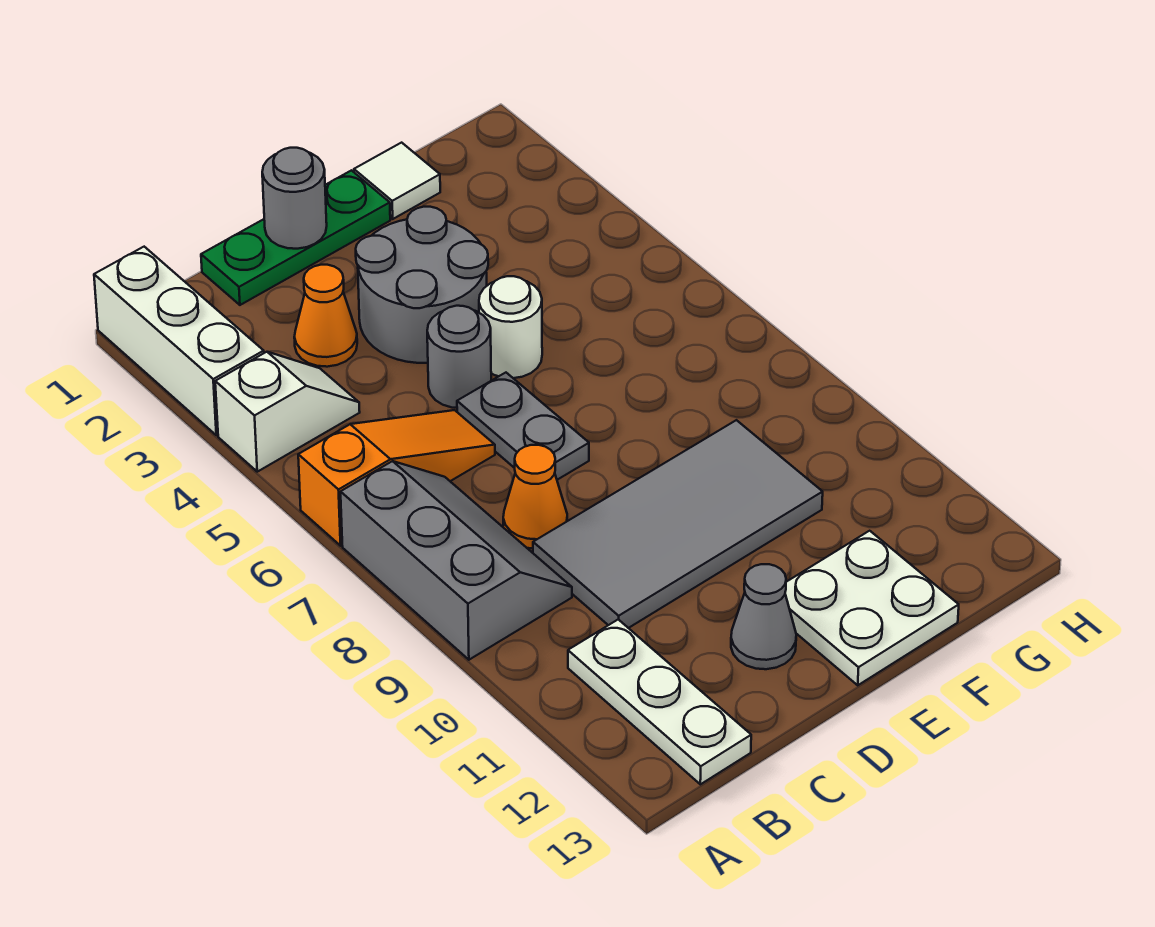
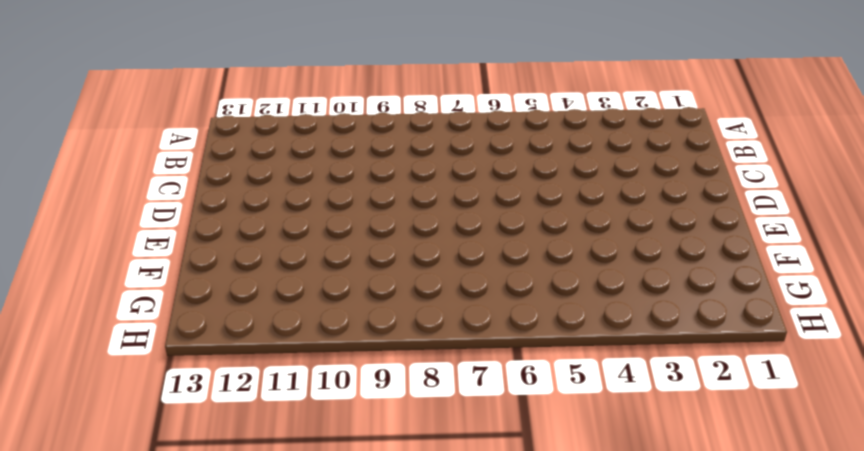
none -> white 1x3 brick [94,247,264,435]
none -> white 1x2 slope [215,352,360,472]
none -> orange 1x3 slope [298,410,495,546]

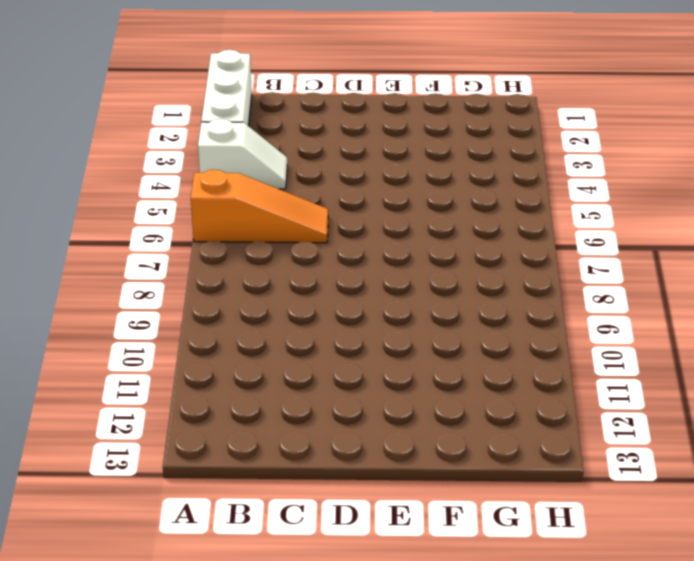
none -> grey 2x3 slope [341,461,572,660]
none -> white 1x3 plate [568,619,751,784]
none -> green 1x3 plate [201,170,390,305]

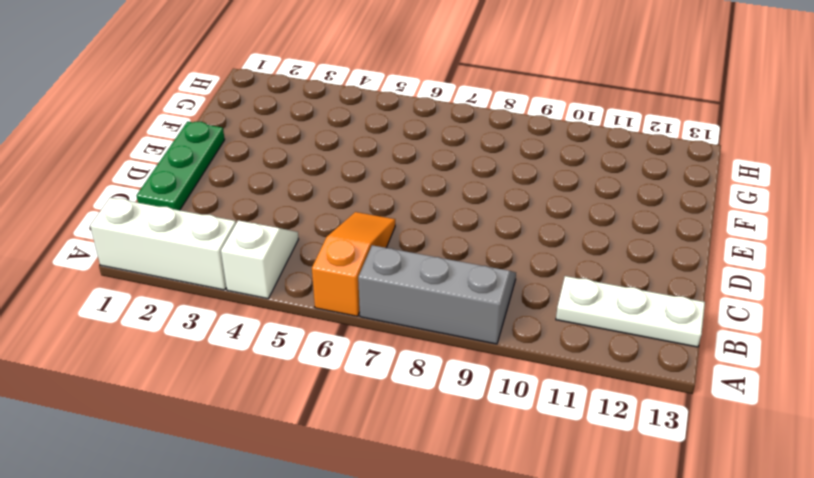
none -> orange 1x1 cone [294,265,357,367]
none -> orange 1x1 cone [503,445,567,548]
none -> grey 2x4 tile [533,420,823,628]

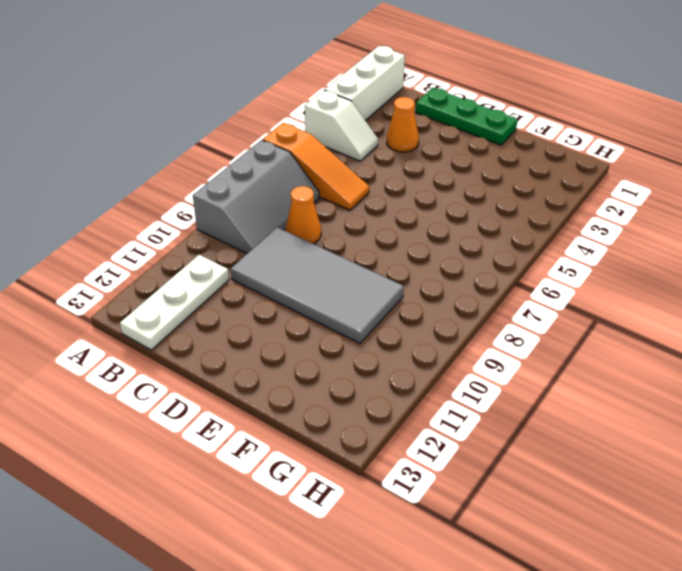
none -> grey 2x2 round brick [356,207,488,363]
none -> grey 1x1 round brick [427,306,491,408]
none -> grey 1x2 plate [457,373,589,480]

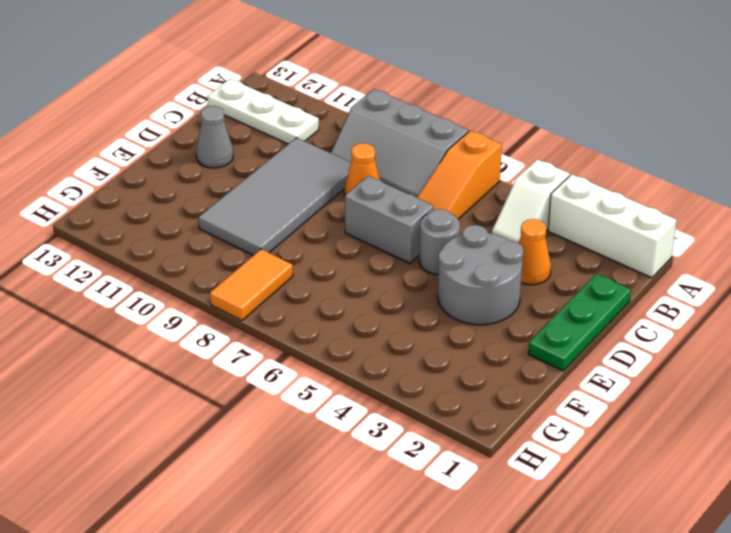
grey 1x2 brick [345,176,433,263] -> grey 1x2 plate [457,373,589,480]
orange 1x2 tile [210,249,293,320] -> none
none -> white 1x1 round brick [479,276,542,378]
none -> white 2x2 plate [785,531,959,685]
none -> white 1x1 tile [354,143,440,219]

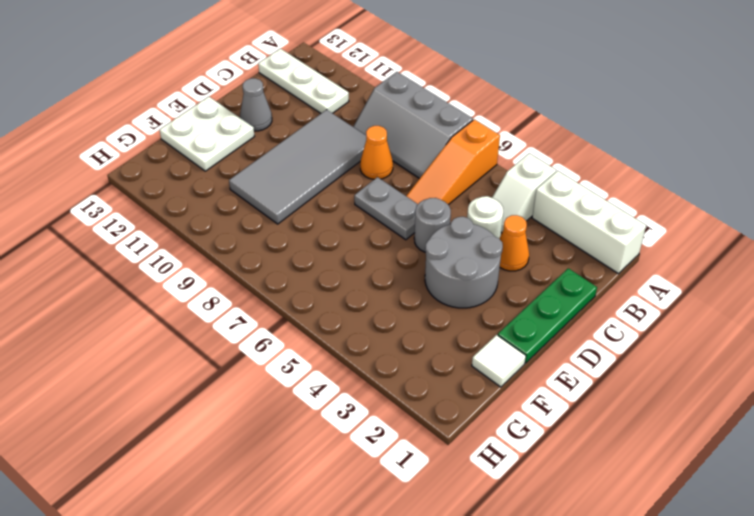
white 1x1 round brick [467,196,503,238] -> white 1x1 round brick moved to [479,276,542,378]
none -> grey 1x1 round brick [262,148,327,249]

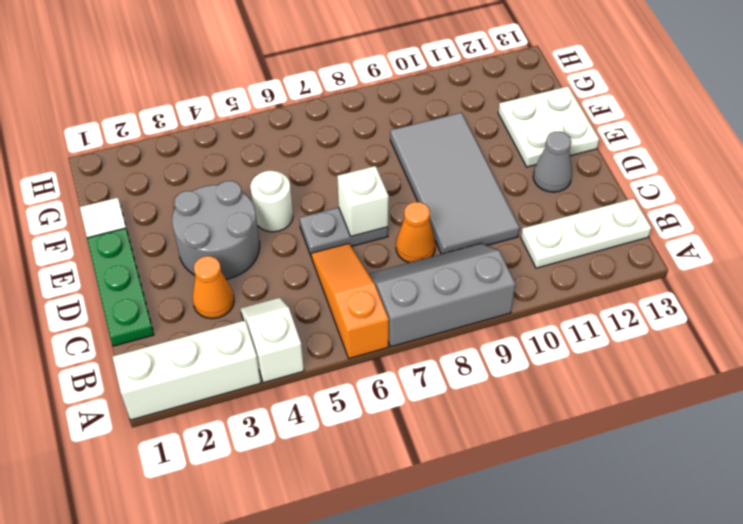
white 1x1 brick [337,166,389,236] -> none
none -> grey 1x1 round brick [427,306,491,408]
none -> grey 1x1 round brick [262,148,327,249]

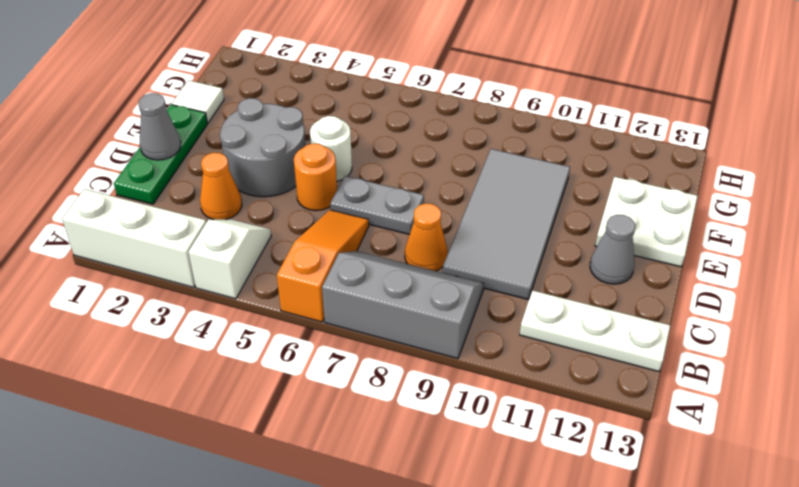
grey 1x1 cone [138,93,181,160] -> grey 1x1 round brick [262,148,327,249]
orange 1x1 round brick [294,144,337,211] -> grey 1x1 round brick [427,306,491,408]

